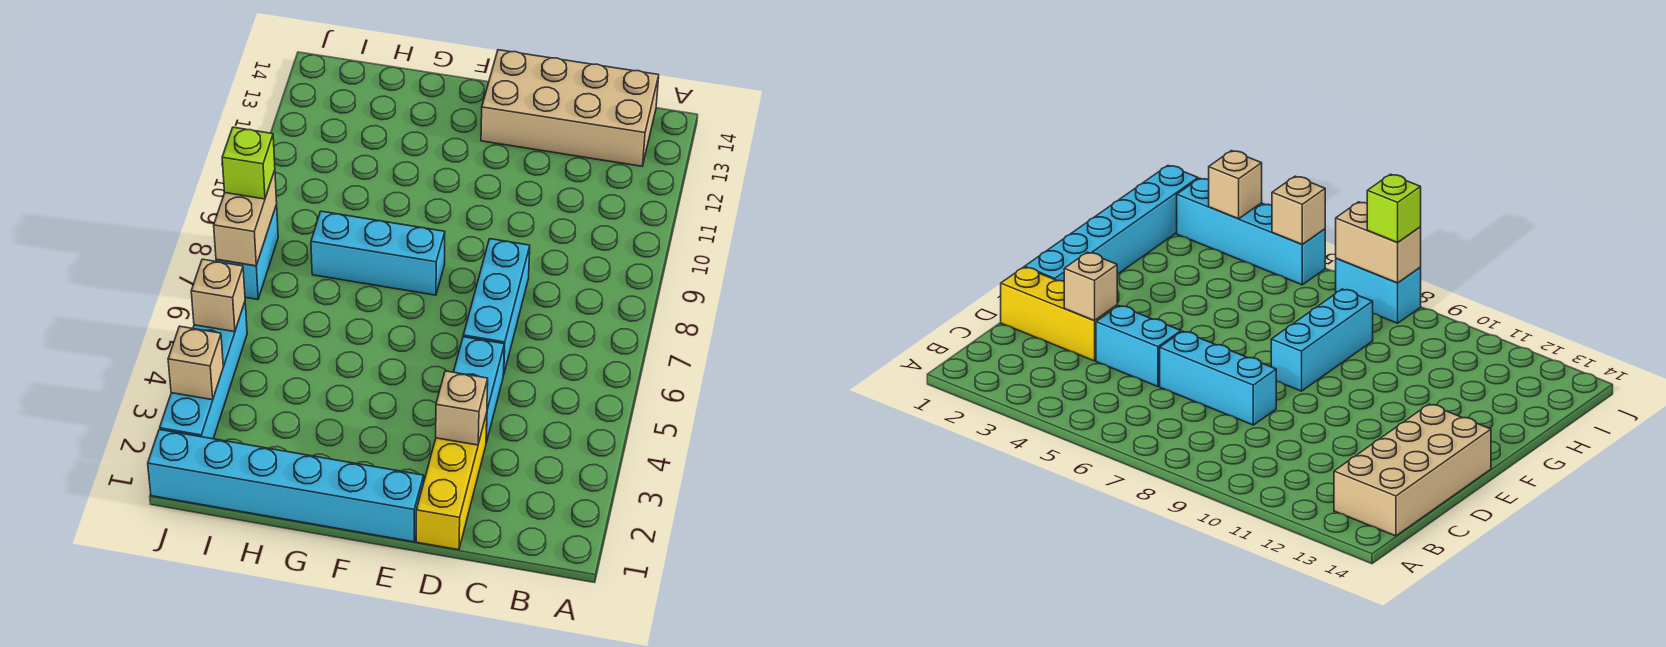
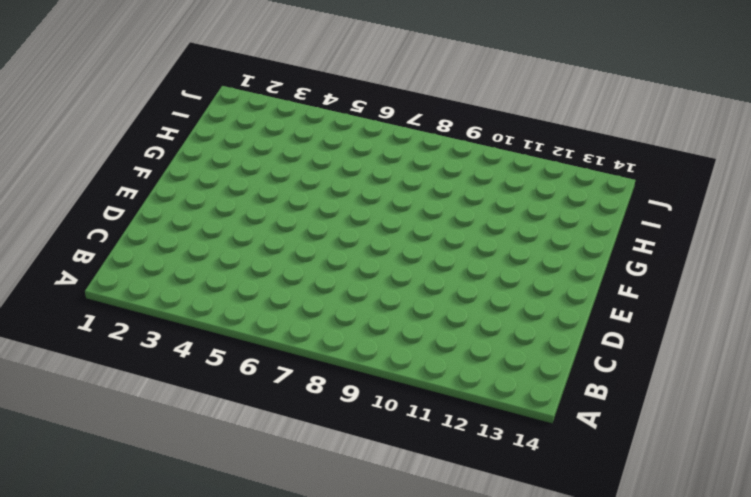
none -> tan 2x4 brick [481,50,659,166]
none -> yellow 1x3 brick [416,414,487,550]
none -> cyan 1x2 brick [454,337,504,442]

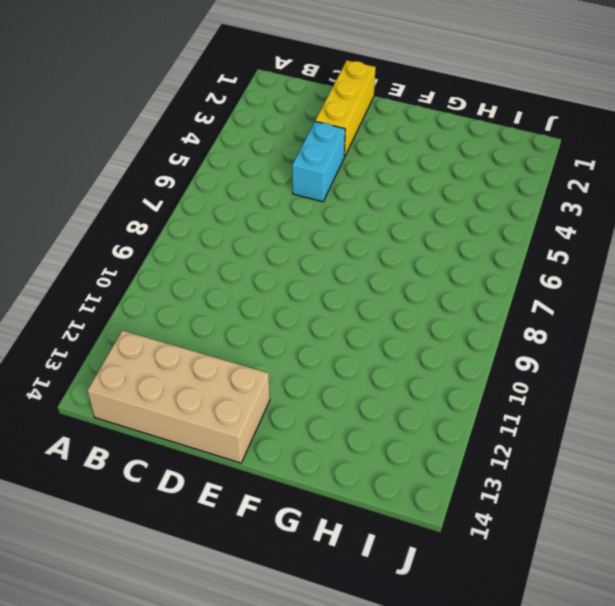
none -> cyan 1x3 brick [463,239,530,375]
none -> cyan 1x6 brick [148,430,424,542]
none -> cyan 1x3 brick [311,211,445,295]

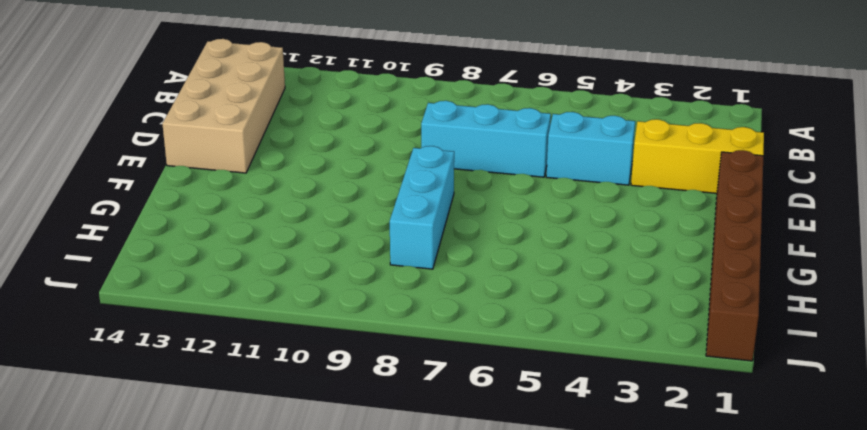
brown 1x6 brick [706,150,763,361] -> cyan 1x6 brick [148,430,424,542]
none -> cyan 1x4 brick [160,302,247,439]
none -> cyan 1x2 brick [216,205,278,300]
none -> tan 1x1 brick [436,371,488,445]

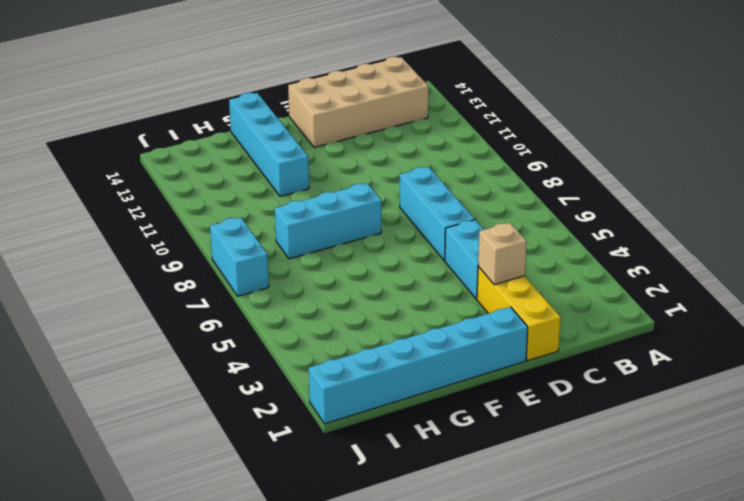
cyan 1x4 brick [229,93,309,196] -> cyan 1x4 brick moved to [160,302,247,439]
none -> tan 1x1 brick [168,326,223,400]
none -> tan 1x1 brick [191,259,245,332]
none -> tan 1x2 brick [214,170,277,266]

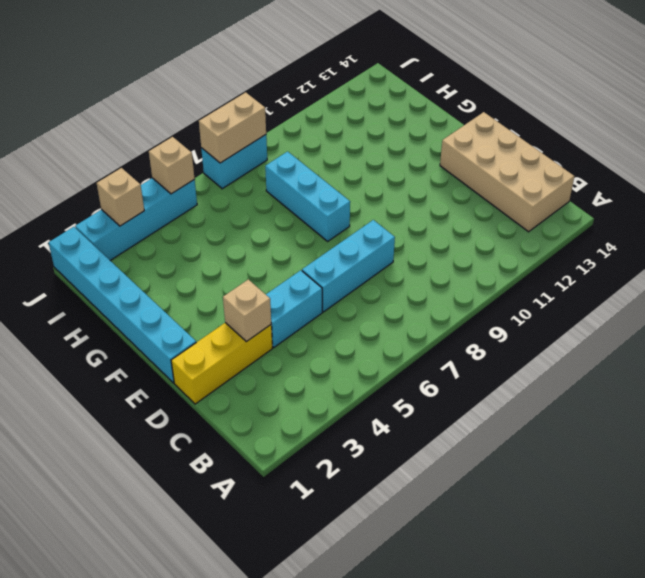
none -> lime 1x1 brick [222,127,275,199]

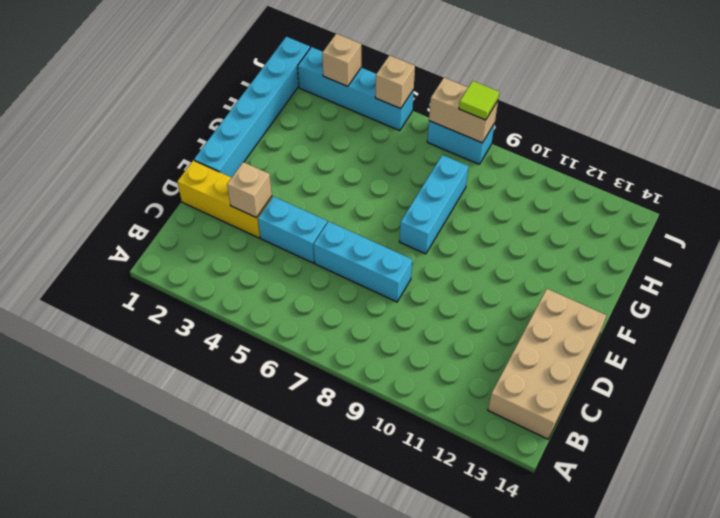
lime 1x1 tile [459,81,499,120] -> lime 1x1 brick [222,127,275,199]

